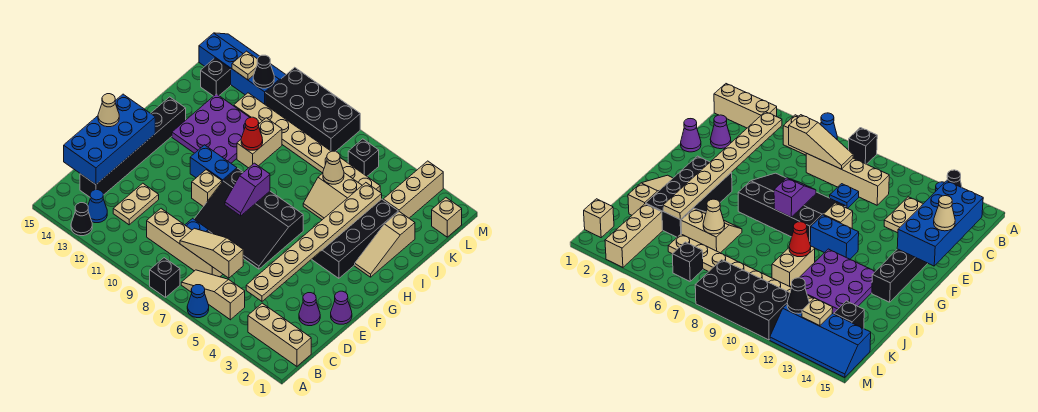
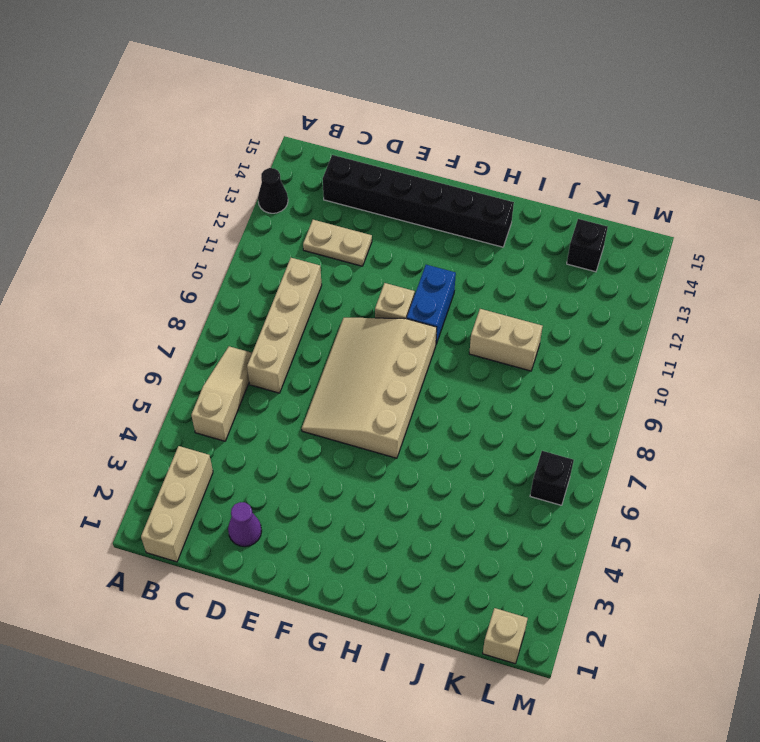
tan 3x4 slope [302,318,437,458] -> black 3x4 slope [194,168,303,269]
none -> blue 1x1 cone [187,285,209,318]
none -> black 1x1 brick [150,258,180,297]
none -> blue 1x1 cone [88,190,107,223]
none -> blue 1x1 plate [185,218,208,232]

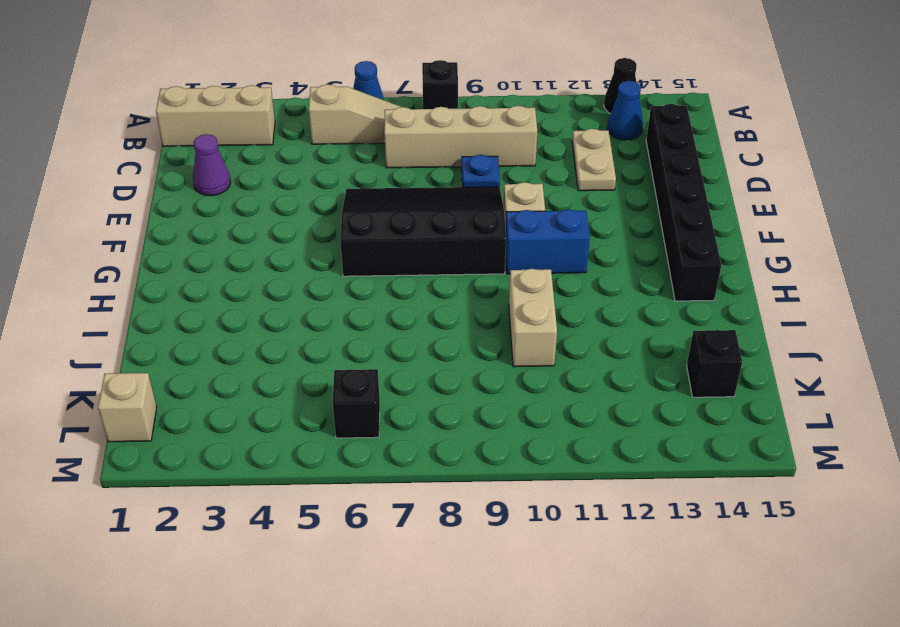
none -> purple 1x1 cone [331,291,352,324]
none -> black 2x4 brick [312,199,398,278]
none -> tan 1x3 slope [355,212,415,277]
none -> purple 3x3 plate [172,94,250,163]

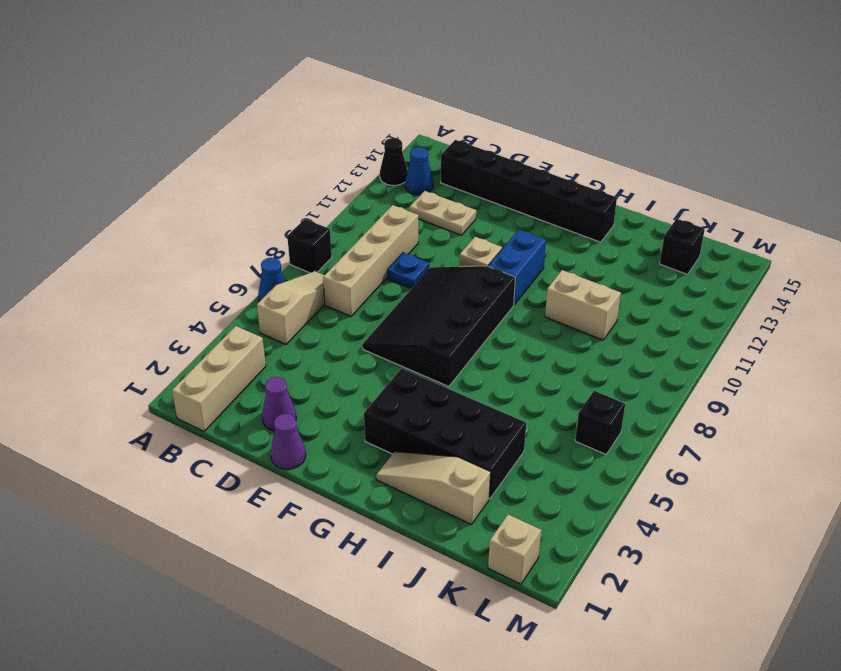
none -> purple 3x3 plate [172,94,250,163]
none -> tan 2x2 slope [303,173,362,220]
none -> tan 1x3 brick [383,161,443,218]
none -> tan 1x8 plate [234,93,380,192]

